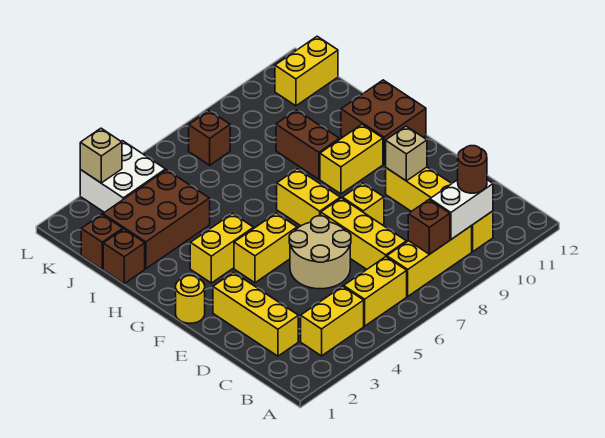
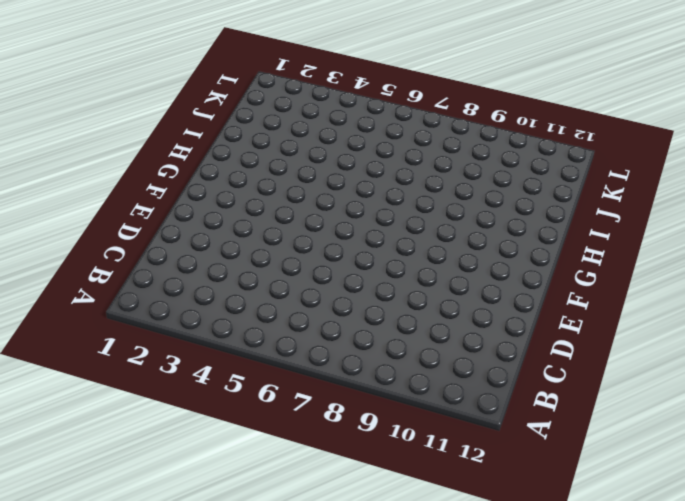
none -> yellow 1x2 brick [301,286,364,356]
none -> yellow 1x2 brick [344,257,407,326]
none -> yellow 1x3 brick [387,226,472,296]

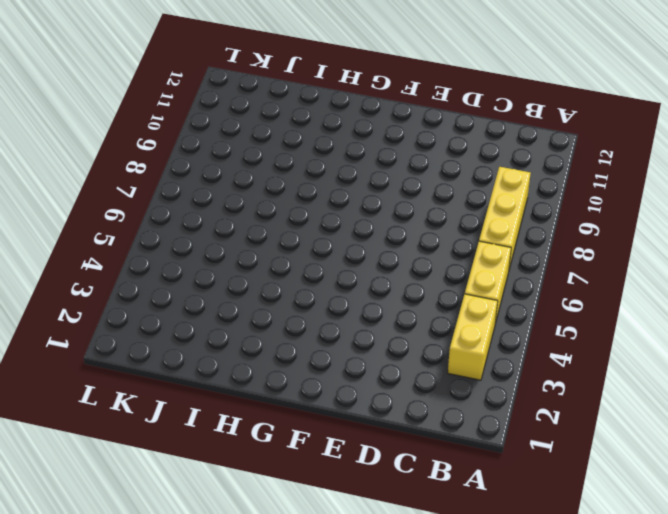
none -> yellow 1x4 brick [386,167,493,252]
none -> yellow 1x3 brick [213,272,298,356]
none -> yellow 1x3 brick [321,198,406,269]

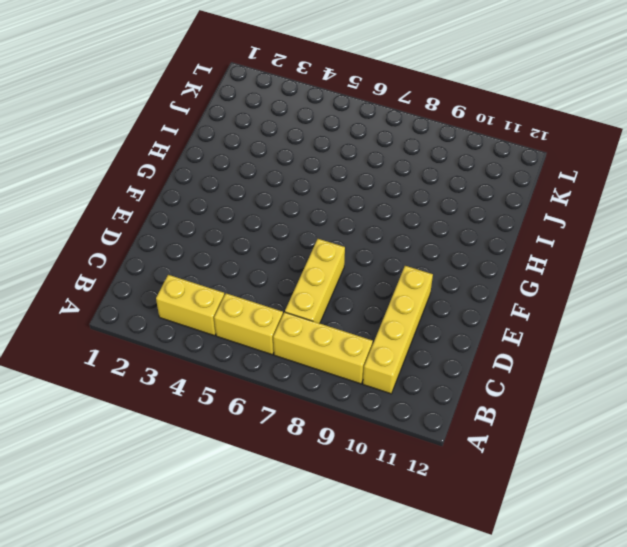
none -> yellow 1x3 brick [213,272,298,356]
none -> tan 2x2 round brick [289,216,351,289]
none -> yellow 1x1 brick [342,183,384,225]

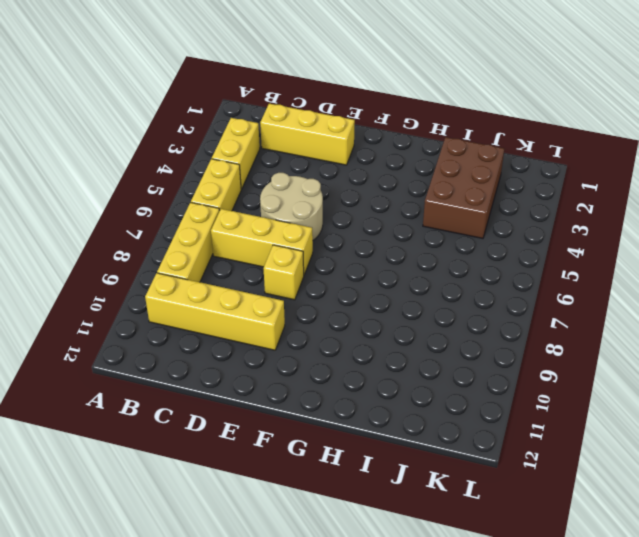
none -> yellow 1x1 round brick [176,276,205,323]
none -> yellow 1x2 brick [234,213,297,283]
none -> yellow 1x2 brick [277,169,340,226]

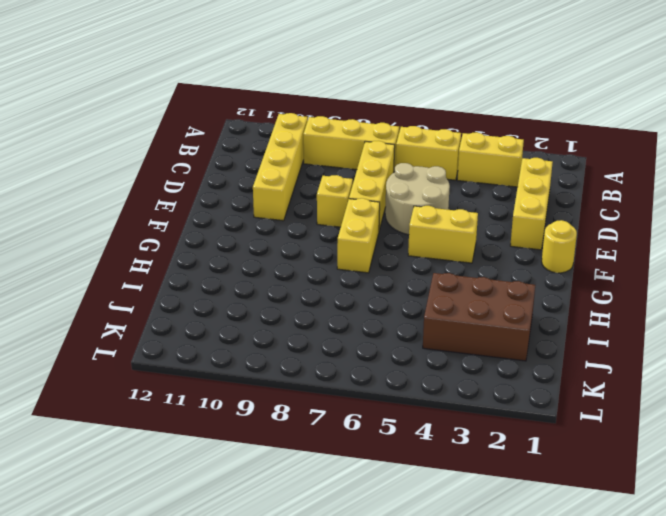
none -> yellow 1x2 brick [190,214,254,283]
none -> yellow 1x2 brick [320,124,383,194]
none -> brown 2x2 brick [341,80,426,164]

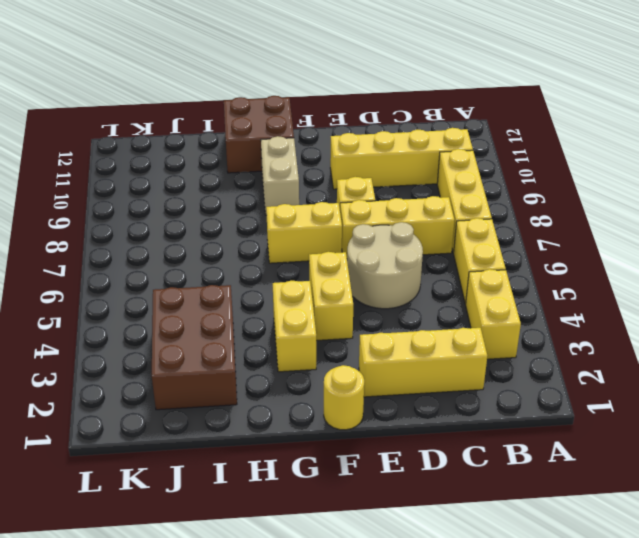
tan 1x2 brick [261,136,299,215] -> yellow 1x2 brick [320,124,383,194]
none -> brown 1x2 brick [276,110,339,179]
none -> brown 1x1 brick [103,229,145,283]
none -> brown 1x1 brick [81,214,123,269]

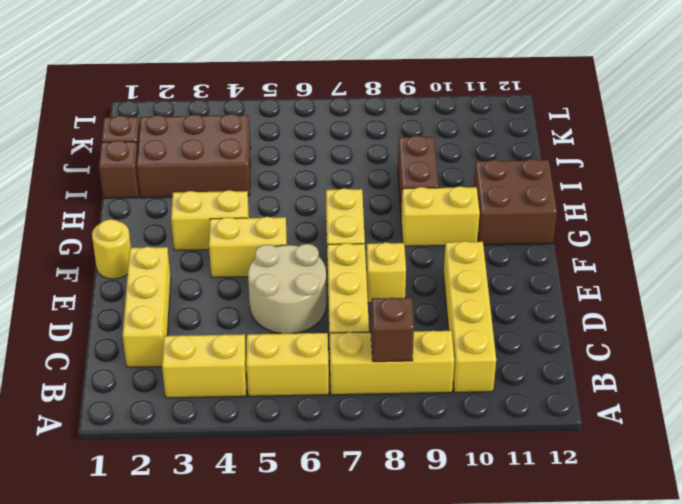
none -> white 2x2 brick [80,141,165,212]
none -> brown 1x1 brick [189,111,230,165]
none -> yellow 1x2 brick [275,36,338,106]

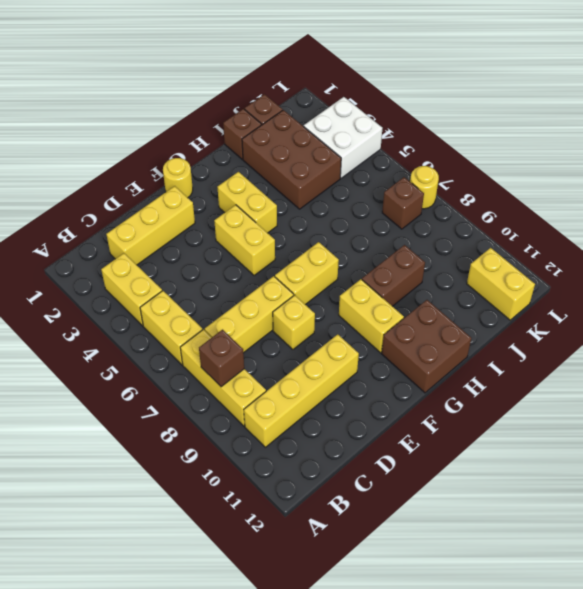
yellow 1x1 round brick [410,166,439,209] -> none
none -> tan 2x2 round brick [289,216,351,289]
none -> white 1x2 brick [430,180,493,239]
none -> tan 1x1 brick [386,126,427,181]

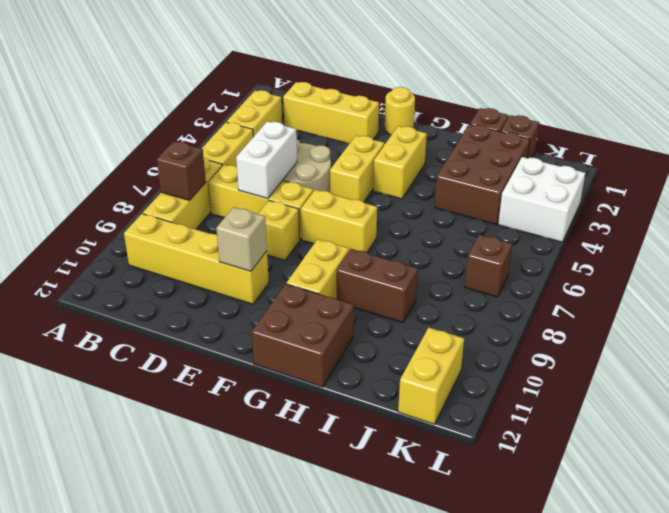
white 1x2 brick [236,121,297,199] -> white 1x2 brick moved to [430,180,493,239]
none -> tan 1x1 brick [80,128,122,183]
none -> brown 1x1 round brick [458,146,487,193]

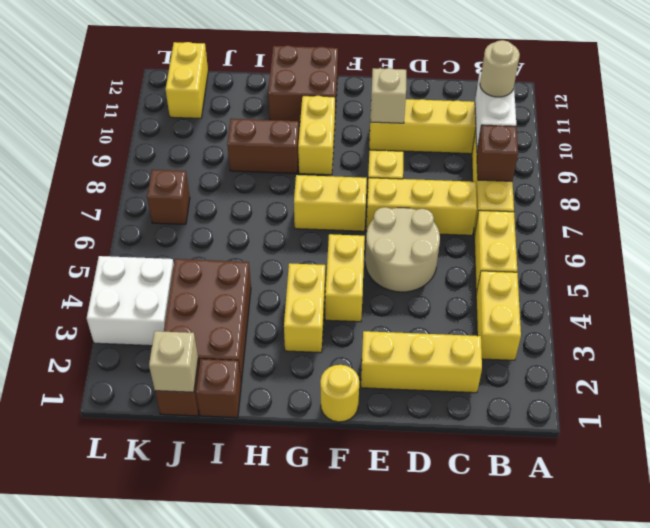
tan 1x1 round brick [480,40,520,97] -> brown 1x1 round brick [458,146,487,193]
tan 1x1 brick [149,331,198,392] -> tan 1x1 brick moved to [80,128,122,183]

